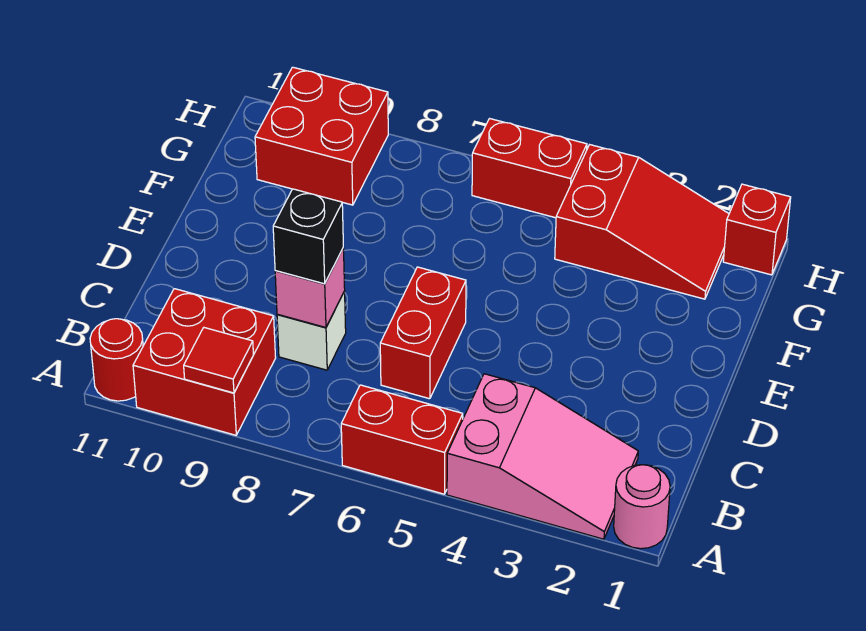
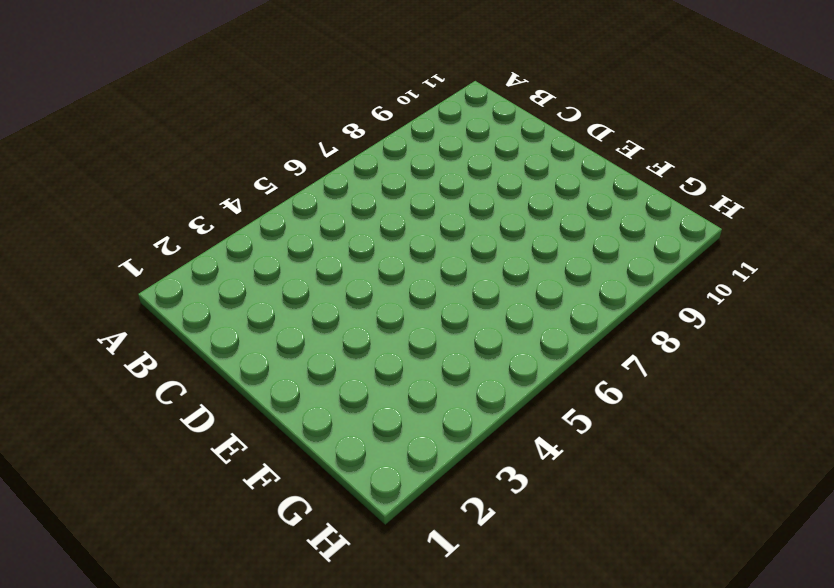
none -> pink 1x1 round brick [614,465,670,549]
none -> pink 2x3 slope [447,374,638,539]
none -> red 1x2 brick [341,385,463,494]

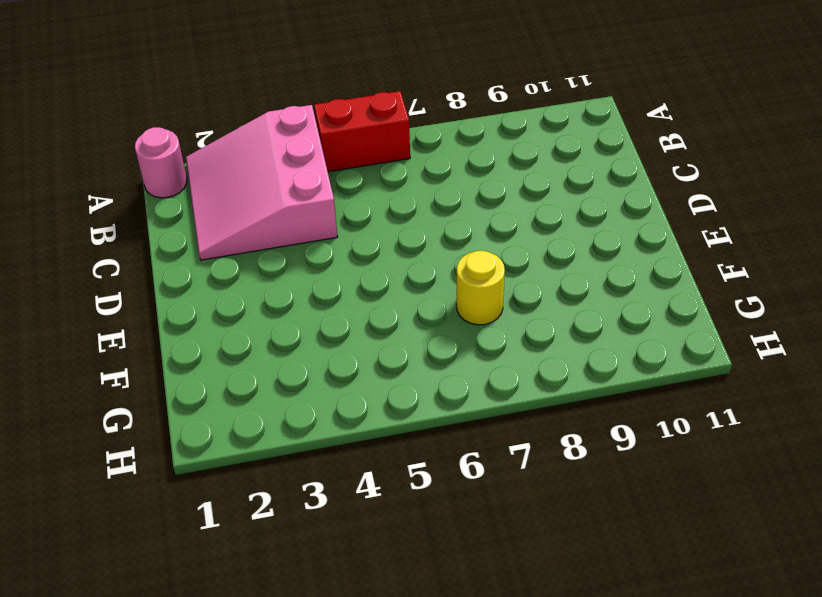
pink 3x3 slope [186,105,338,260] -> pink 2x3 slope [447,374,638,539]
yellow 1x1 round brick [456,251,505,325] -> none
none -> red 2x2 brick [133,289,276,435]
none -> red 1x1 round brick [90,319,143,401]
none -> red 1x2 brick [380,267,466,399]

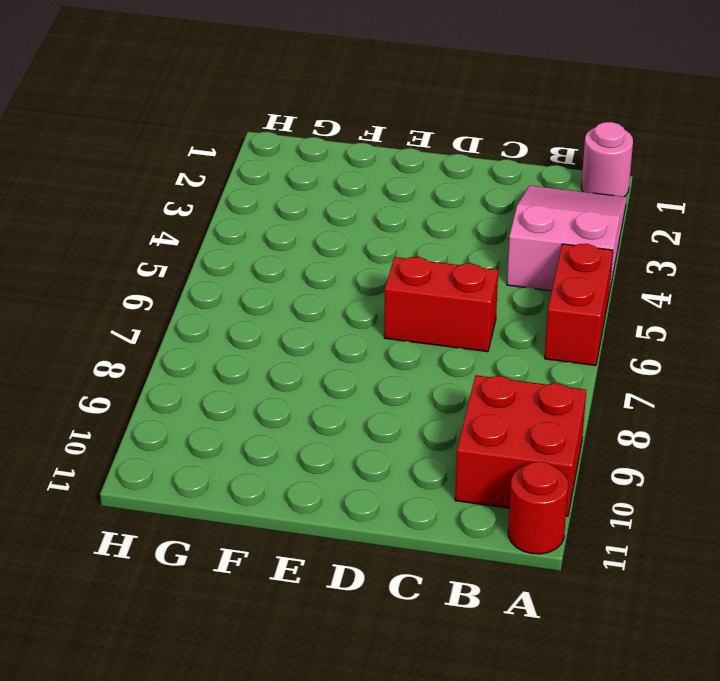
none -> white 1x1 brick [277,291,346,370]
none -> red 2x3 slope [555,145,729,299]
none -> red 2x2 brick [255,67,388,205]

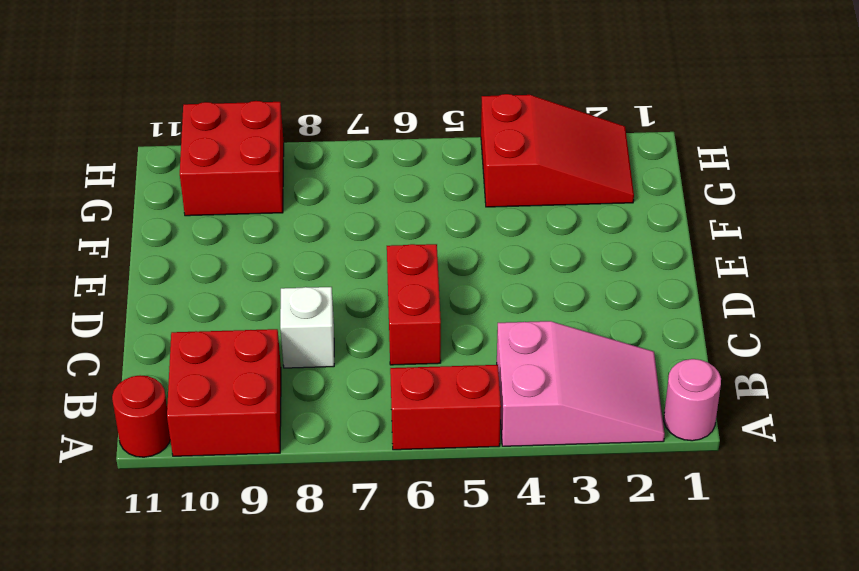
none -> red 1x1 brick [723,184,791,275]
none -> red 1x2 brick [472,119,587,218]
none -> red 1x1 tile [184,328,253,393]

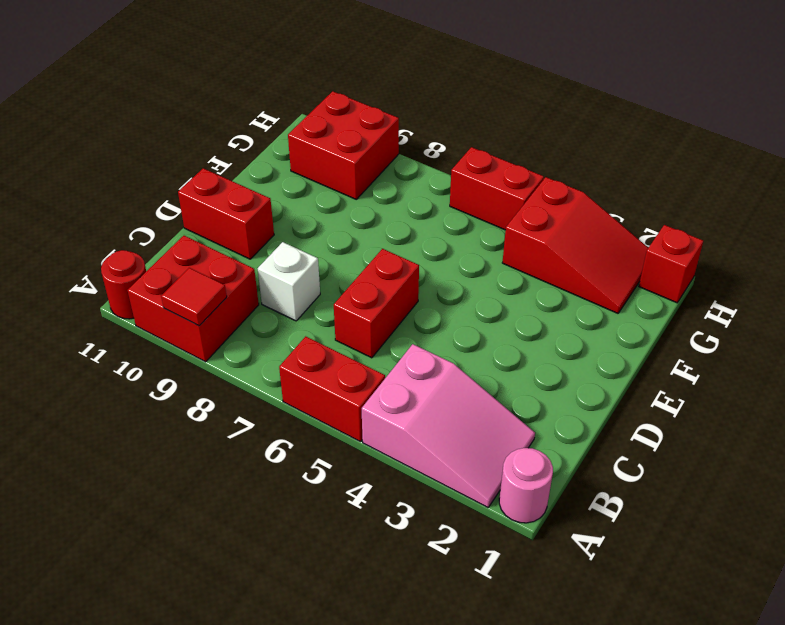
red 1x2 brick [178,168,274,259] -> none
none -> pink 1x1 brick [275,248,345,328]
none -> black 1x1 brick [273,189,343,284]

